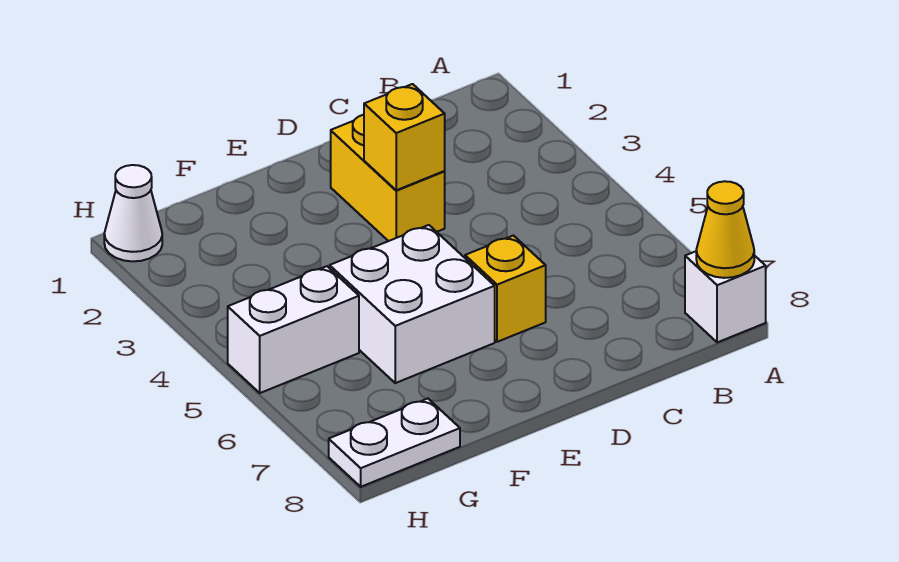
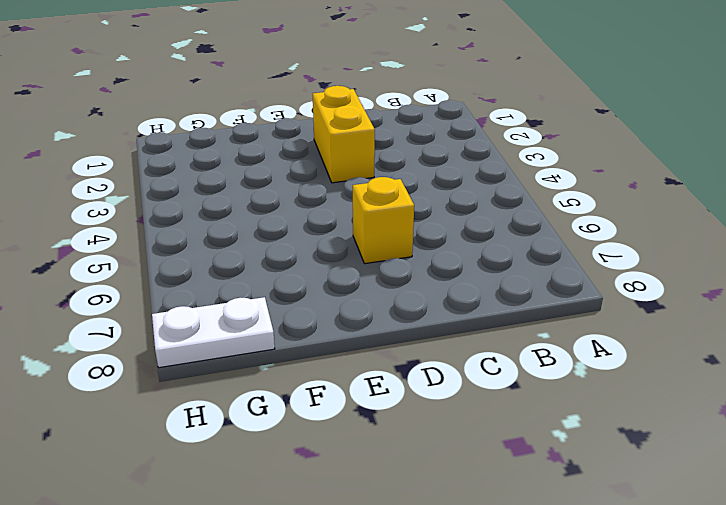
none -> white 1x1 brick [685,251,766,342]
none -> white 2x2 brick [330,225,495,383]

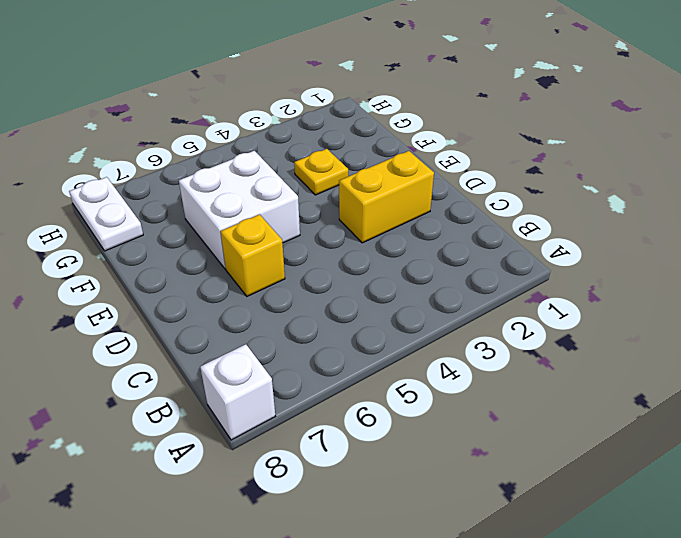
yellow 1x1 plate [294,149,348,195] -> none
none -> white 1x2 brick [228,266,359,393]
none -> white 1x1 cone [104,165,162,261]

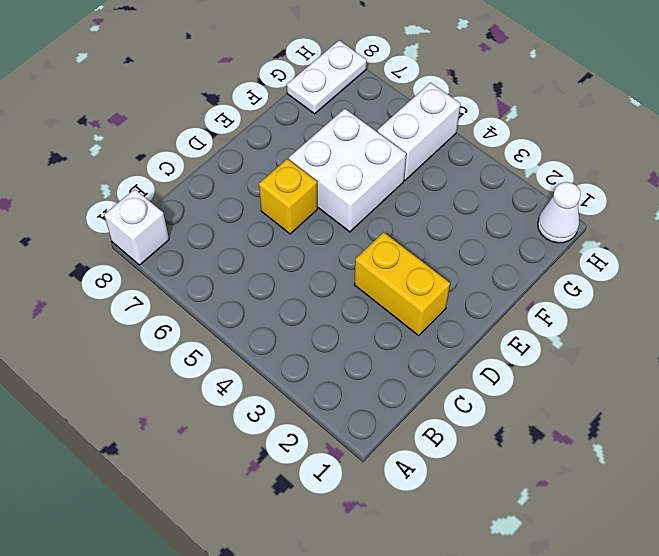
none -> yellow 1x1 cone [696,181,754,278]
none -> yellow 1x1 brick [364,84,445,190]

